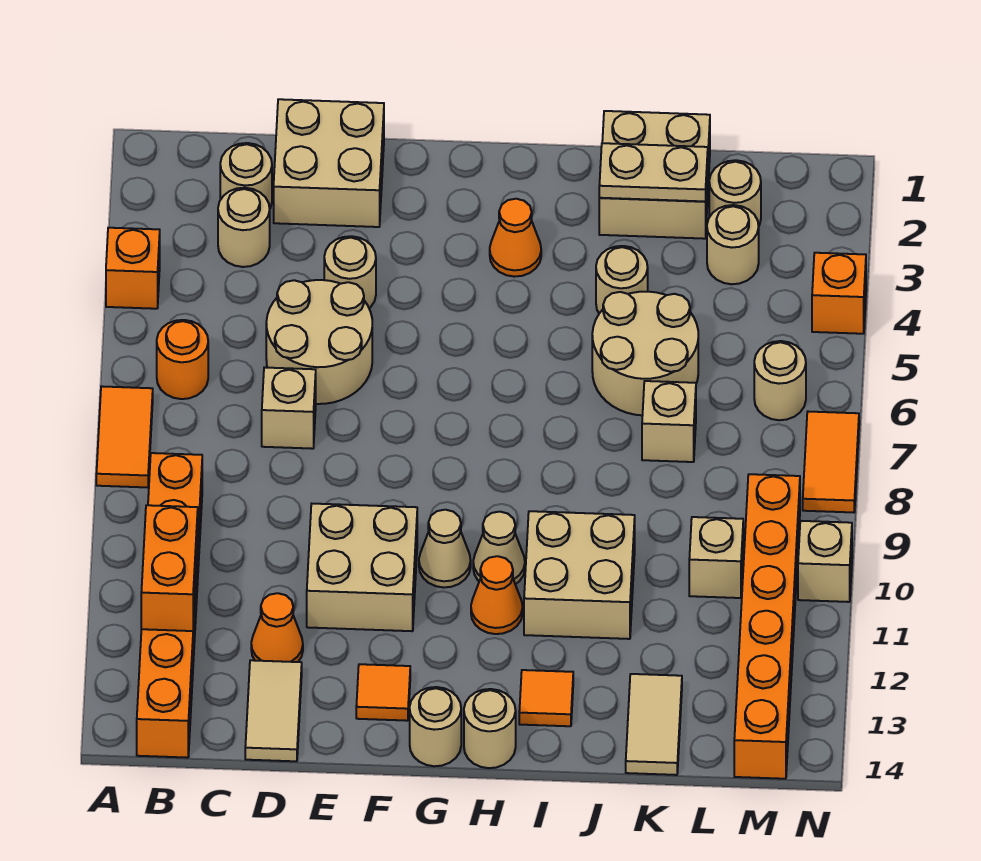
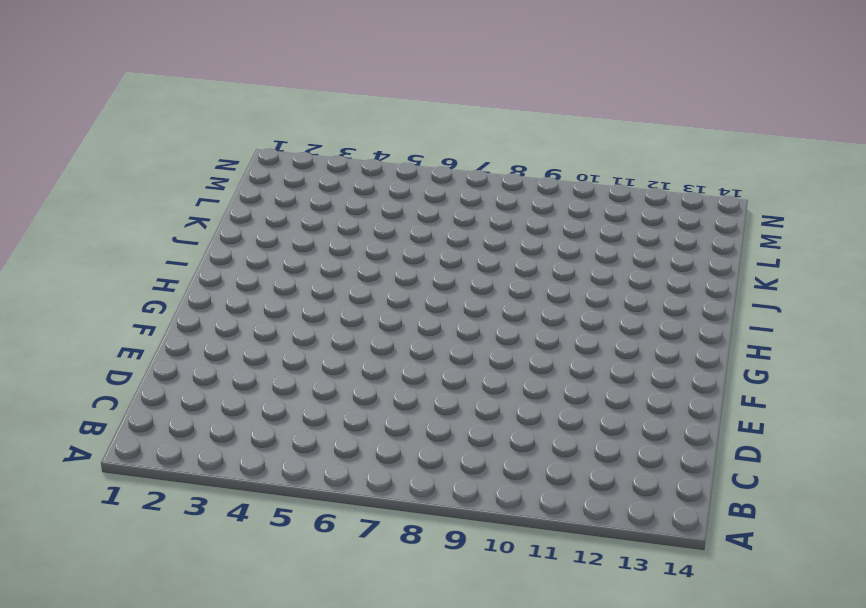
none -> orange 1x1 brick [106,228,160,309]
none -> orange 1x2 tile [96,386,153,487]
none -> orange 1x1 round brick [157,320,208,399]
none -> orange 1x6 brick [137,453,202,758]

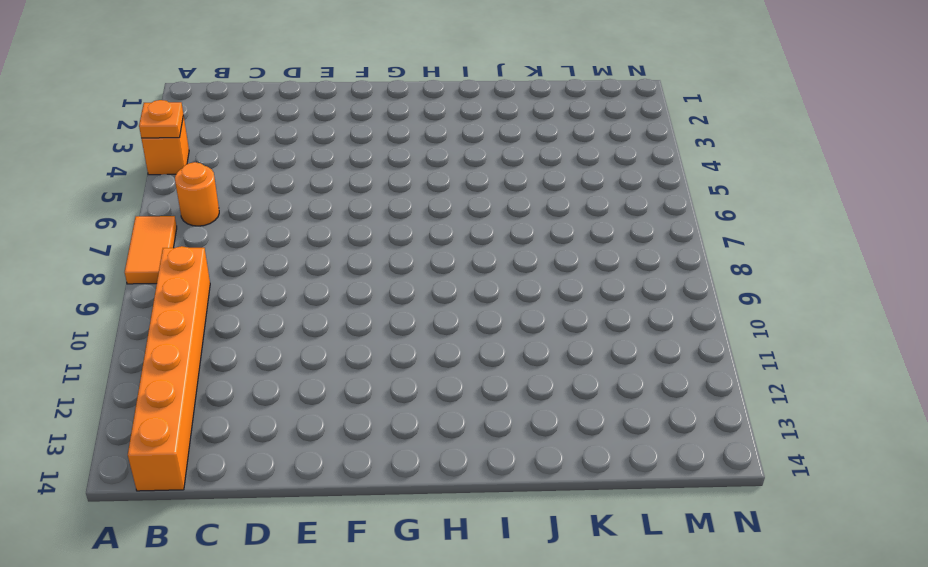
orange 1x1 plate [139,100,183,138] -> none
none -> tan 1x1 round brick [220,143,272,209]
none -> tan 1x1 round brick [218,188,270,267]
none -> tan 2x2 brick [274,99,384,227]
none -> tan 2x2 round brick [266,280,372,404]

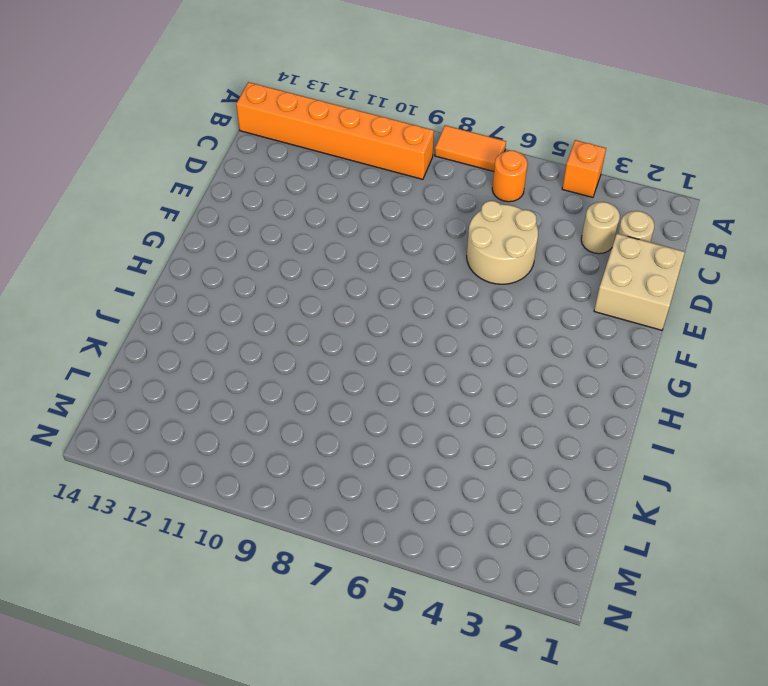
none -> tan 1x1 brick [262,367,316,449]
none -> orange 1x1 cone [251,593,303,662]
none -> tan 1x2 tile [245,660,302,761]
none -> tan 1x1 round brick [324,236,376,308]

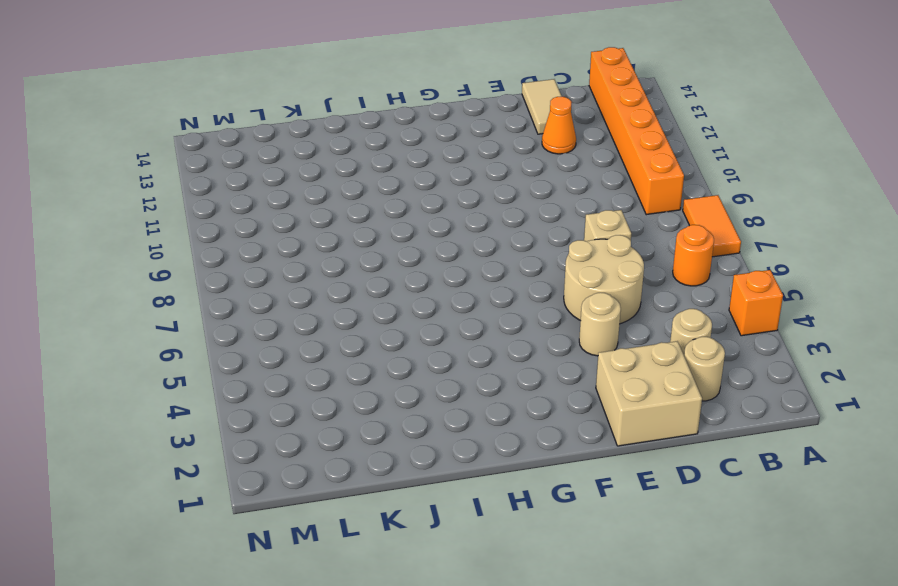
none -> tan 2x2 brick [307,504,417,631]
none -> orange 1x1 tile [356,664,410,721]
none -> tan 1x1 cone [419,510,471,588]
none -> tan 1x1 round brick [410,687,461,766]

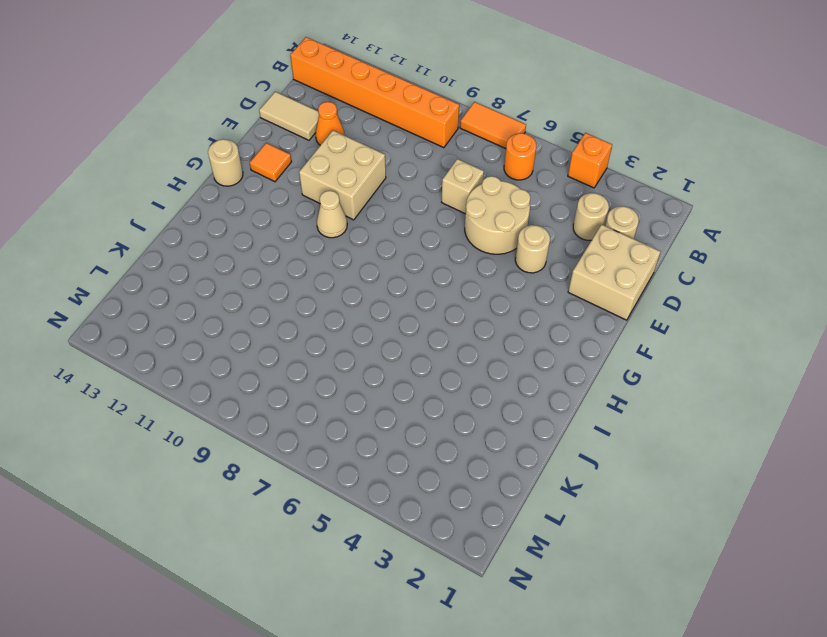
none -> orange 1x1 cone [490,199,541,277]
none -> tan 1x1 cone [473,512,525,584]
none -> orange 1x1 cone [471,556,523,634]
none -> tan 1x1 round brick [464,689,516,768]

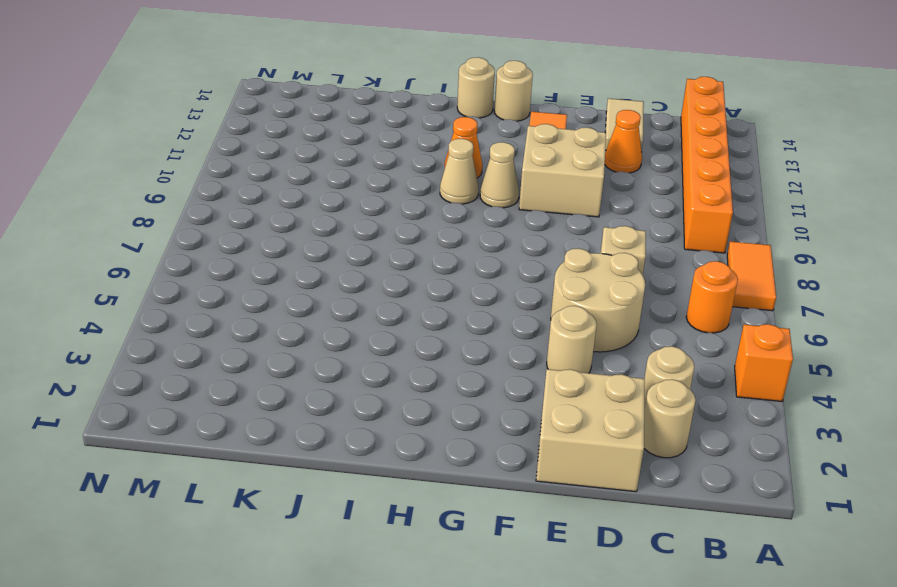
none -> orange 1x1 cone [490,199,541,277]
none -> tan 2x2 brick [524,511,635,639]
none -> orange 1x1 tile [519,670,573,726]
none -> tan 2x2 brick [599,111,710,239]

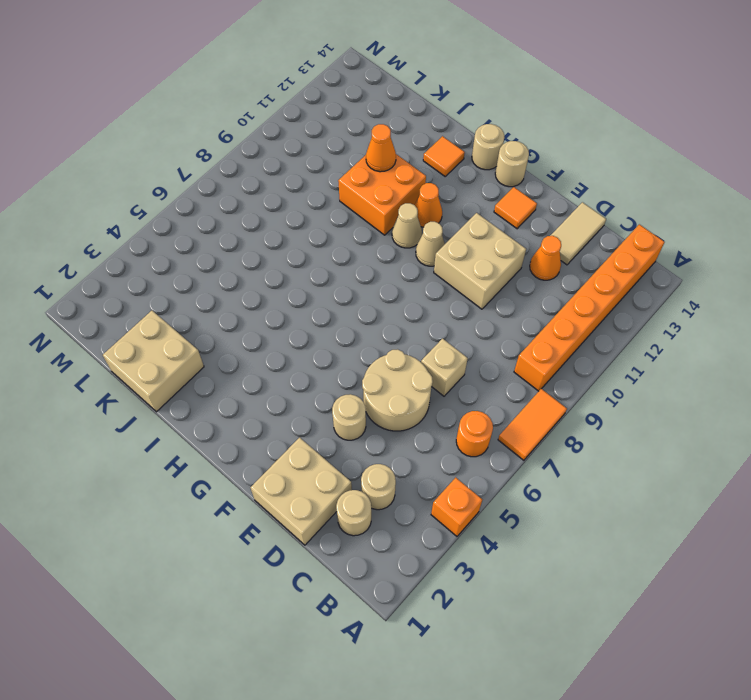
orange 2x2 brick [338,154,426,235] -> tan 2x2 brick [524,511,635,639]
orange 1x1 cone [366,124,396,172] -> orange 1x1 cone moved to [490,199,541,277]
none -> tan 1x1 round brick [596,246,648,313]
none -> tan 2x2 round brick [592,292,698,415]
none -> tan 1x1 brick [642,381,696,462]
none -> tan 1x2 tile [626,674,682,775]

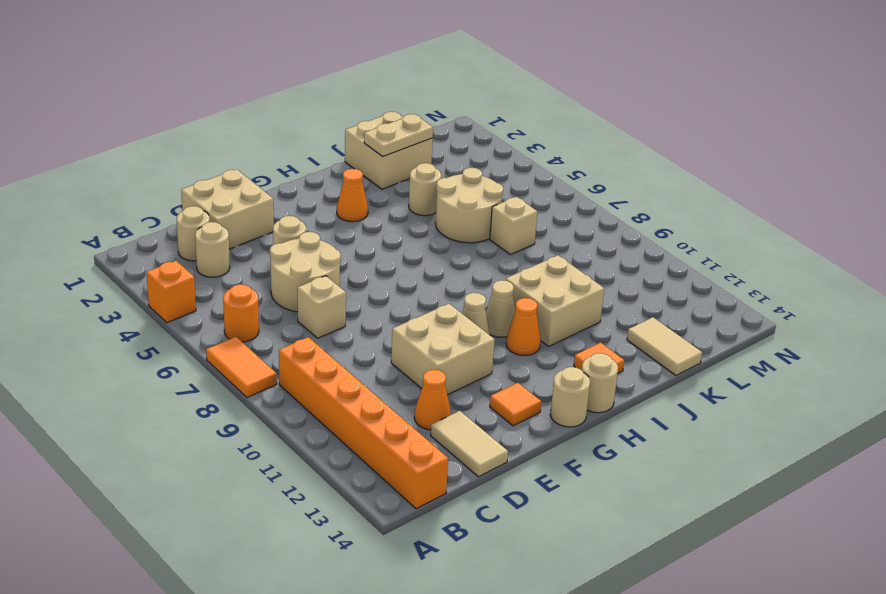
none -> tan 1x1 round brick [709,160,761,226]
none -> tan 1x1 round brick [707,205,759,284]
none -> tan 1x1 brick [689,517,743,598]
none -> tan 1x1 round brick [754,341,806,420]

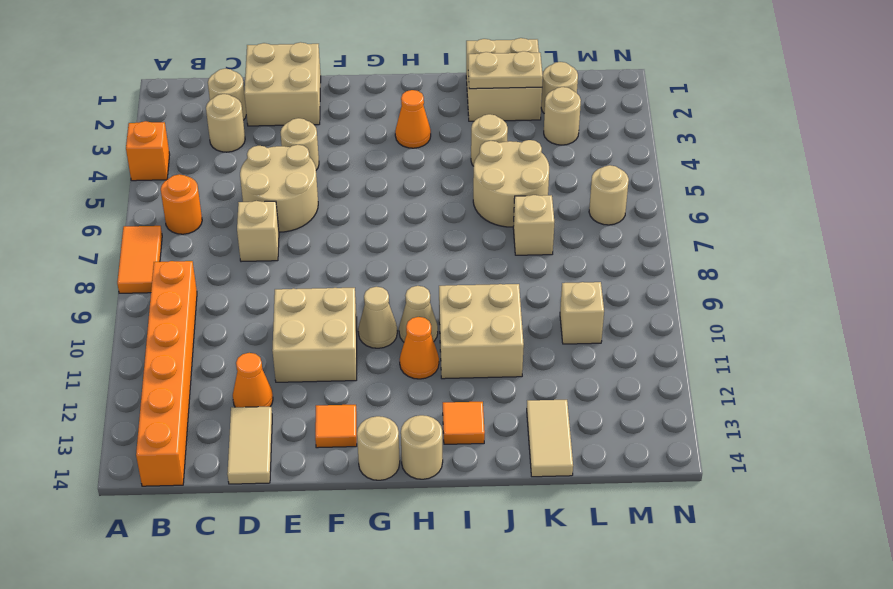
none -> orange 1x6 brick [734,474,800,779]
none -> orange 1x1 brick [812,253,866,334]
none -> orange 1x2 tile [803,412,859,513]
none -> tan 1x1 brick [798,521,852,602]

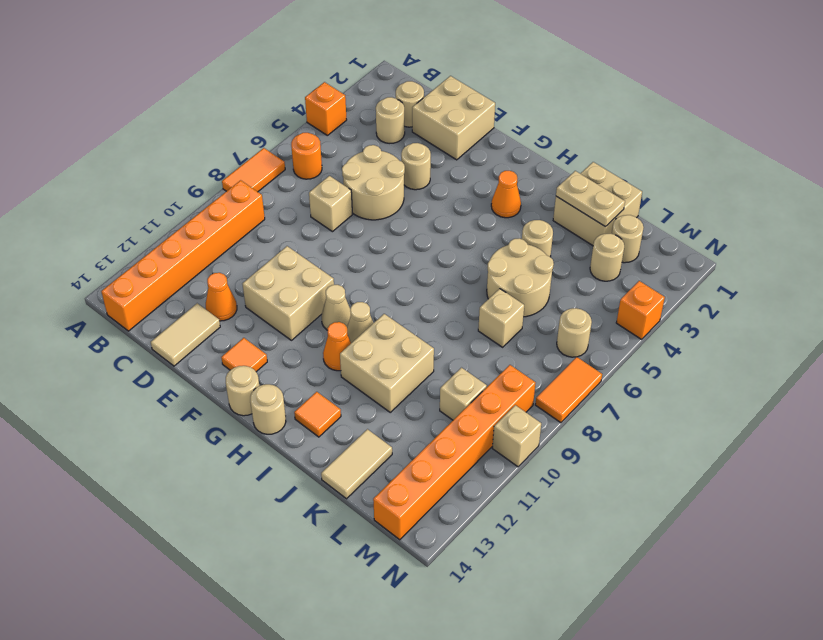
none -> orange 1x2 brick [141,505,198,631]

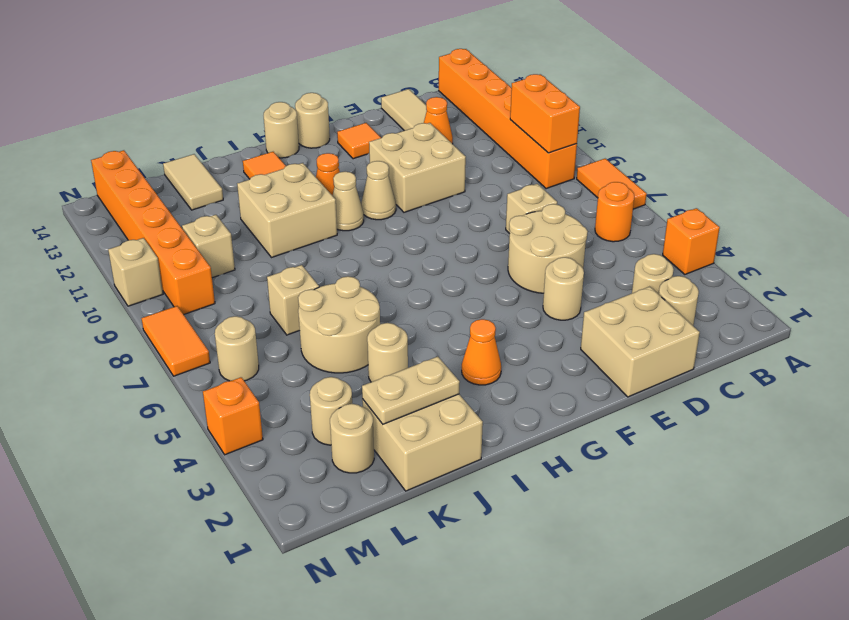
orange 1x2 brick [510,74,580,153] -> orange 1x2 brick moved to [141,505,198,631]

